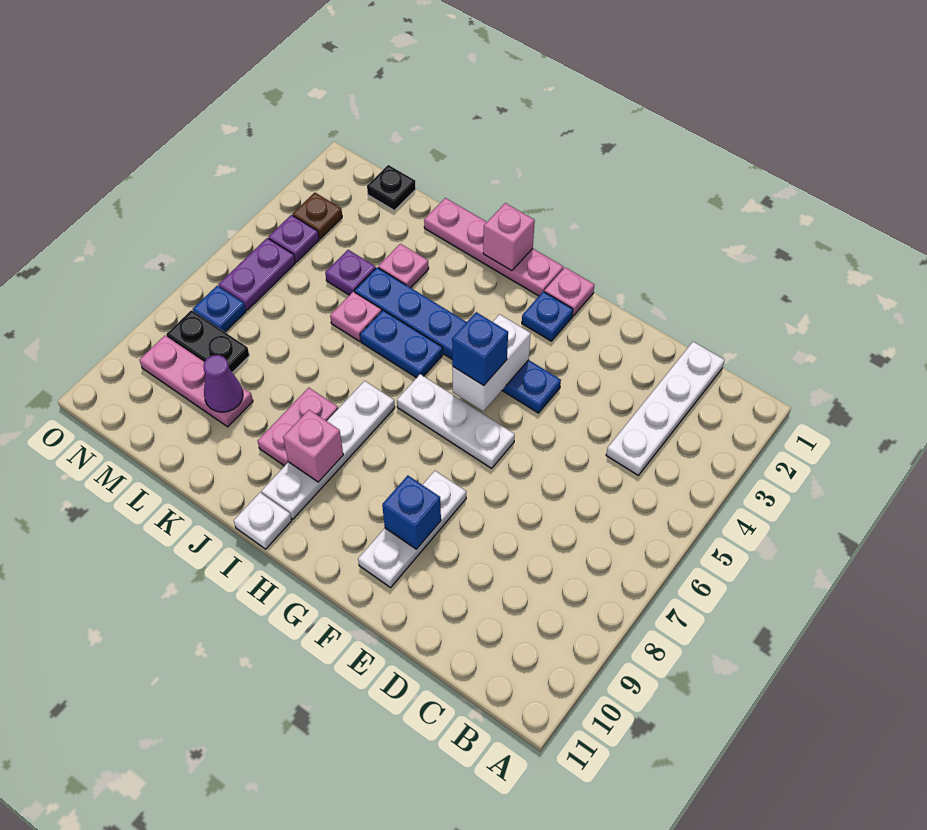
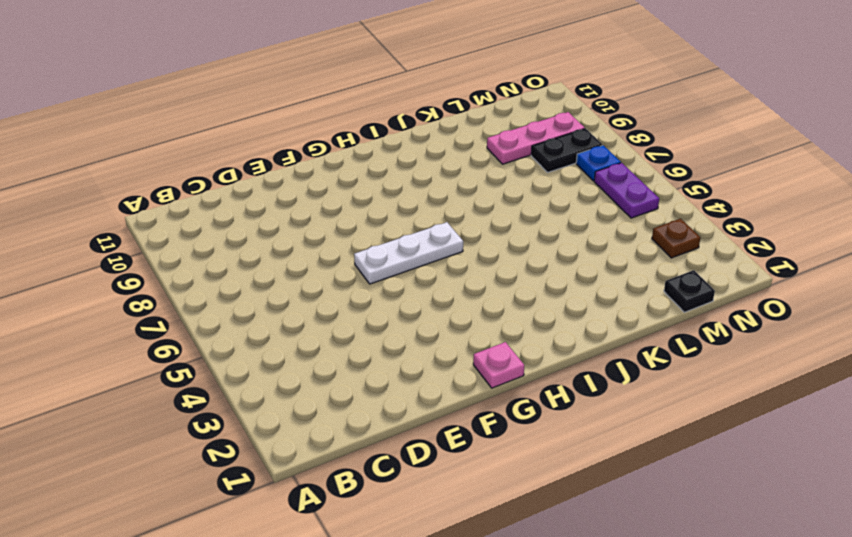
none -> white 1x4 plate [606,342,725,475]
none -> blue 1x6 plate [355,268,561,413]
none -> white 1x3 plate [358,471,466,587]

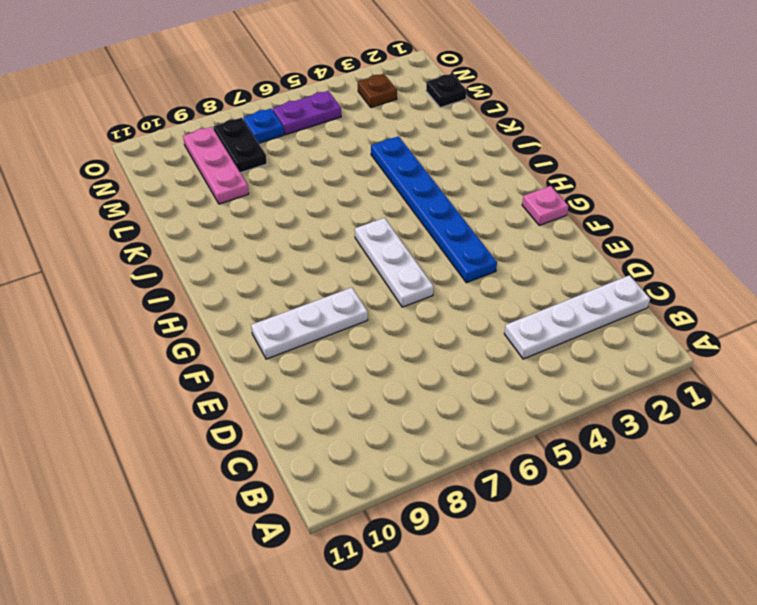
none -> blue 1x1 plate [522,291,573,341]
none -> pink 1x4 plate [424,198,563,296]
none -> blue 1x2 plate [360,310,443,378]

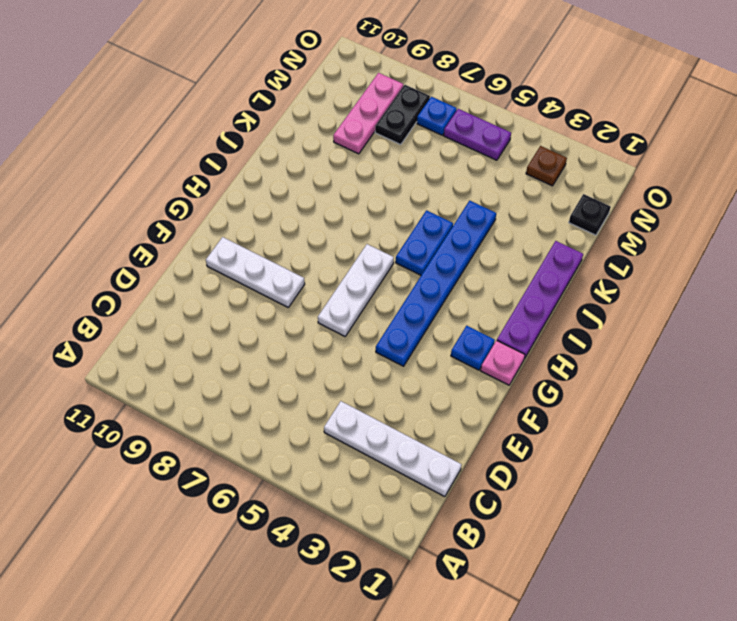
purple 1x4 plate [497,241,583,359] -> pink 1x4 plate [424,198,563,296]
none -> white 1x4 plate [261,381,395,519]
none -> white 1x1 plate [234,493,292,549]
none -> pink 1x2 plate [258,388,338,466]

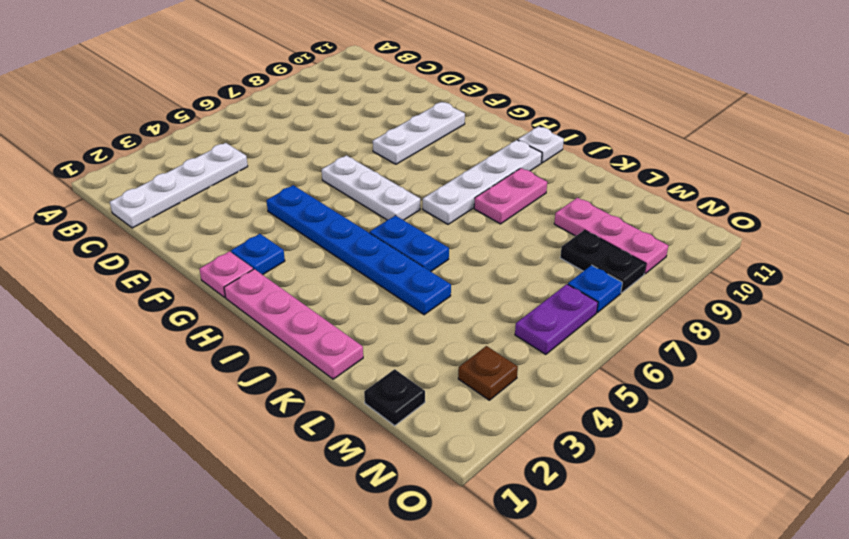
none -> pink 1x1 plate [378,244,429,288]
none -> pink 1x1 plate [330,292,382,341]
none -> purple 1x1 plate [325,250,376,295]

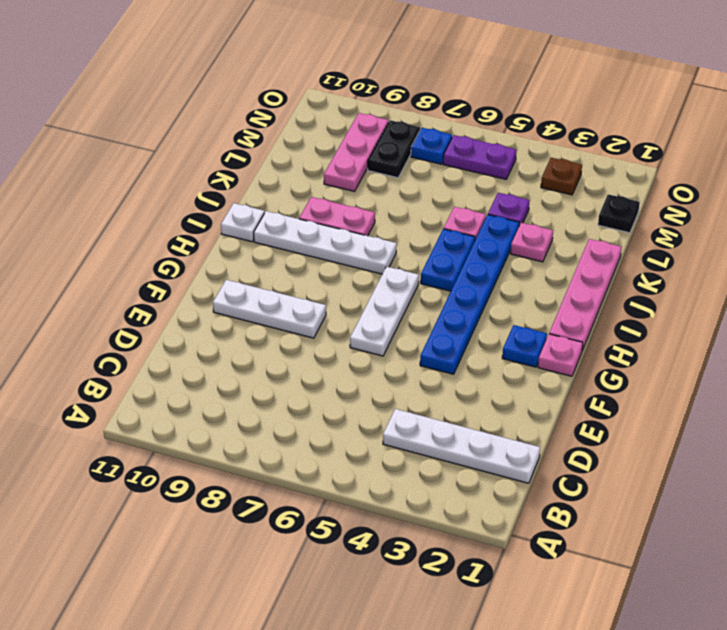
none -> purple 1x1 plate [268,215,319,262]
none -> blue 1x1 brick [382,475,441,549]
none -> white 1x2 brick [452,314,531,411]

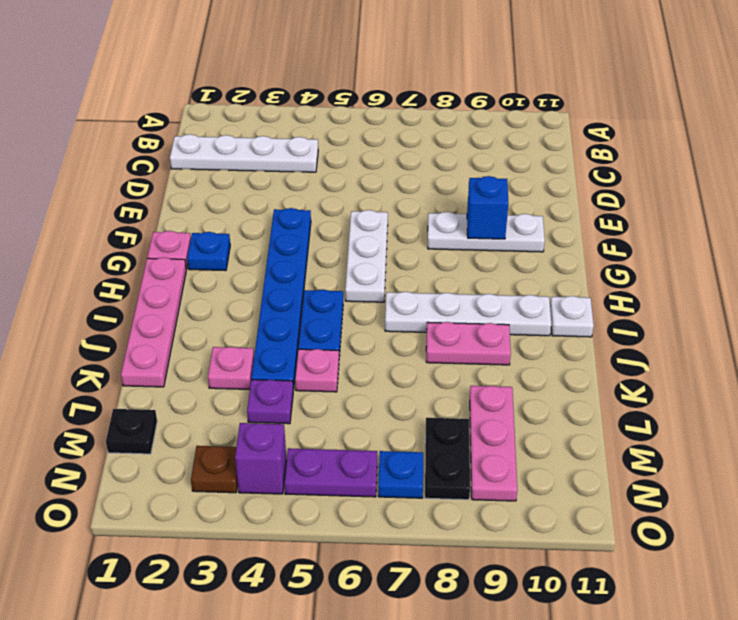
purple 1x1 brick [235,423,286,494] -> purple 1x1 plate [268,215,319,262]
none -> white 1x2 brick [452,314,531,411]
none -> pink 1x1 brick [483,203,535,271]
none -> pink 1x1 brick [283,410,343,482]

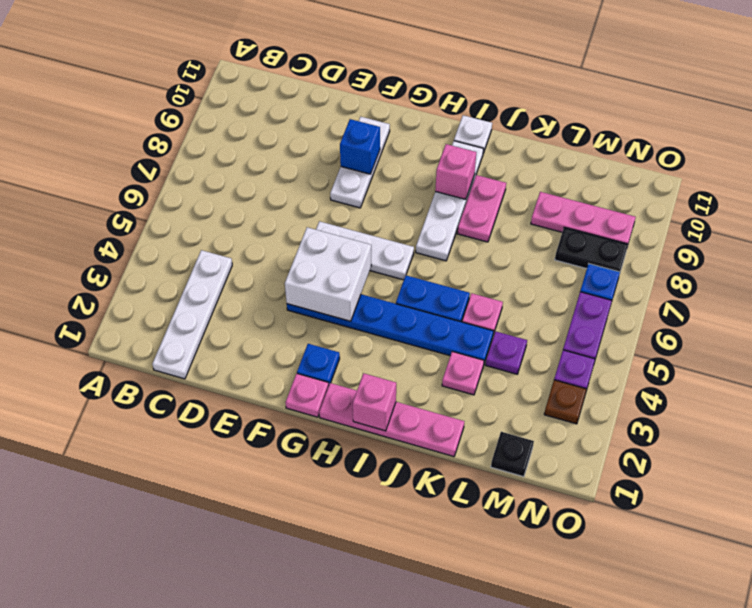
white 2x2 brick [285,227,371,321] -> white 1x2 brick [452,314,531,411]
none -> purple 1x1 cone [204,355,243,412]
none -> blue 1x1 brick [452,312,508,386]

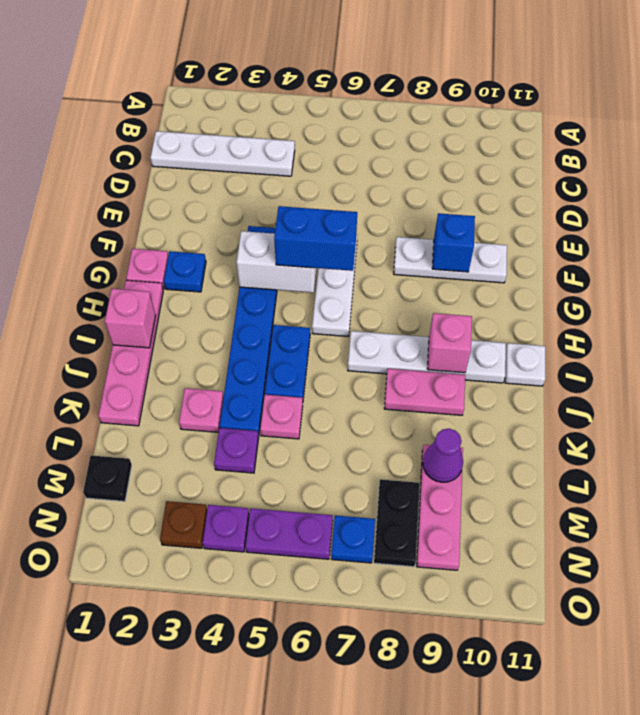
blue 1x2 brick [274,206,357,271] -> blue 1x1 brick [452,312,508,386]

